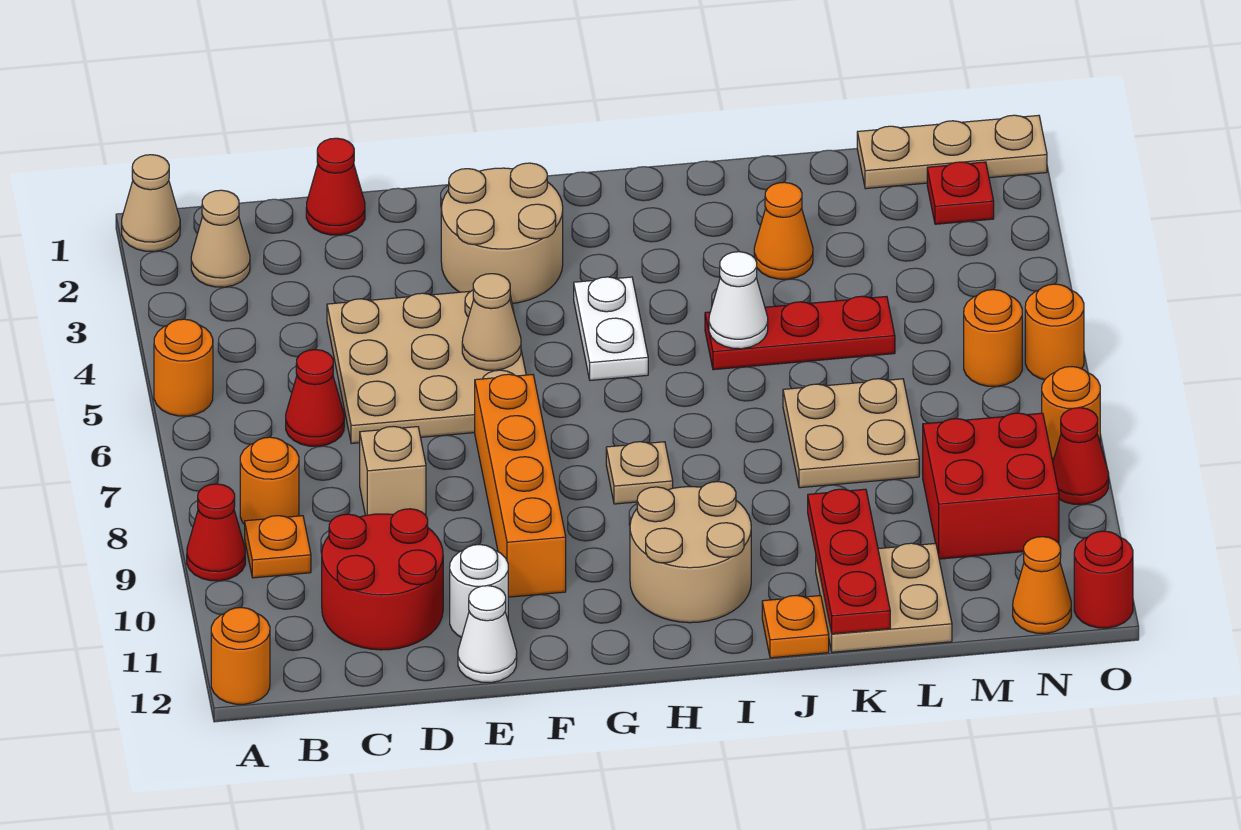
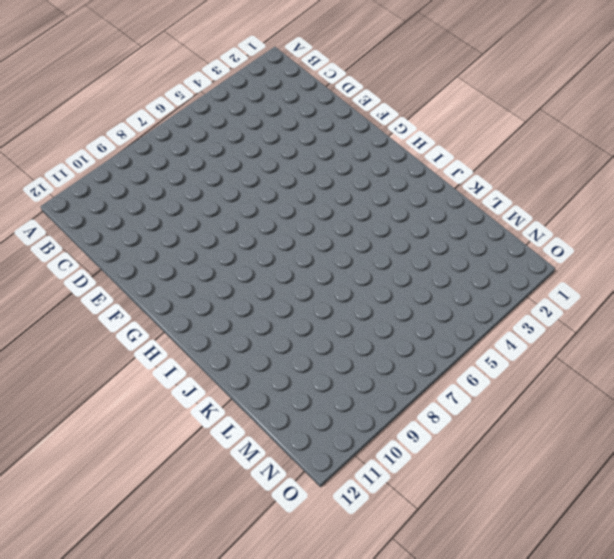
none -> tan 1x1 cone [122,155,180,251]
none -> orange 1x1 round brick [154,319,213,416]
none -> red 1x1 cone [187,484,245,581]
none -> orange 1x1 round brick [211,607,270,704]

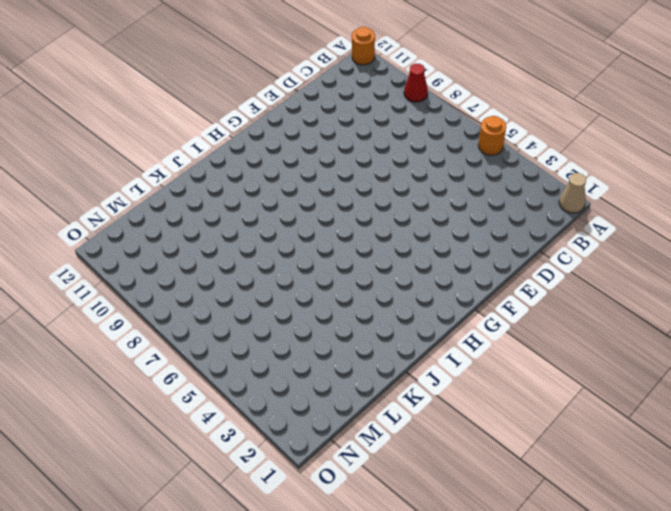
none -> tan 1x1 cone [191,190,250,287]
none -> orange 1x1 round brick [240,437,299,525]
none -> orange 1x1 plate [245,516,311,578]
none -> red 1x1 cone [286,350,344,446]

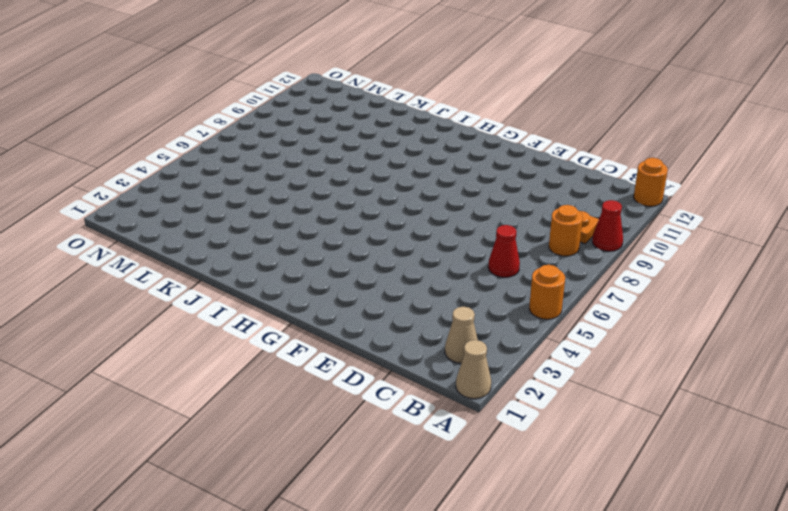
none -> red 2x2 round brick [322,509,443,650]
none -> red 1x1 cone [306,138,365,235]
none -> tan 3x3 plate [327,290,526,444]
none -> tan 1x1 brick [360,426,426,515]

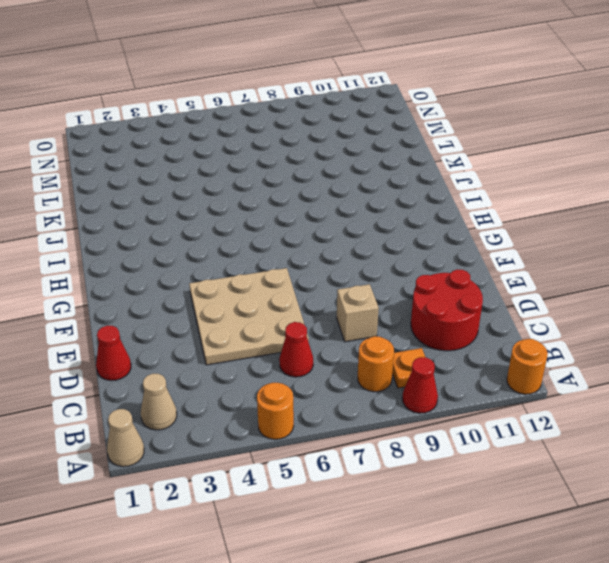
none -> white 1x1 round brick [450,545,508,637]
none -> white 1x1 cone [458,586,517,683]
none -> tan 2x2 round brick [441,163,563,303]
none -> orange 1x4 brick [475,374,566,597]

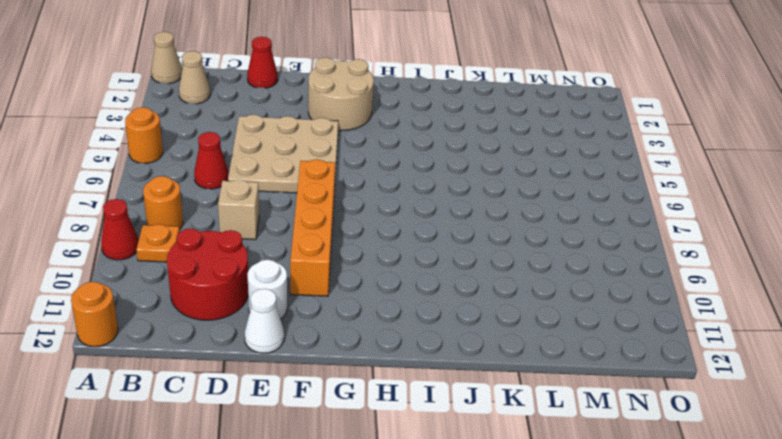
none -> white 1x2 plate [574,277,648,380]
none -> tan 1x1 plate [606,442,673,504]
none -> tan 2x2 round brick [630,482,751,623]
none -> red 1x3 plate [705,296,895,370]

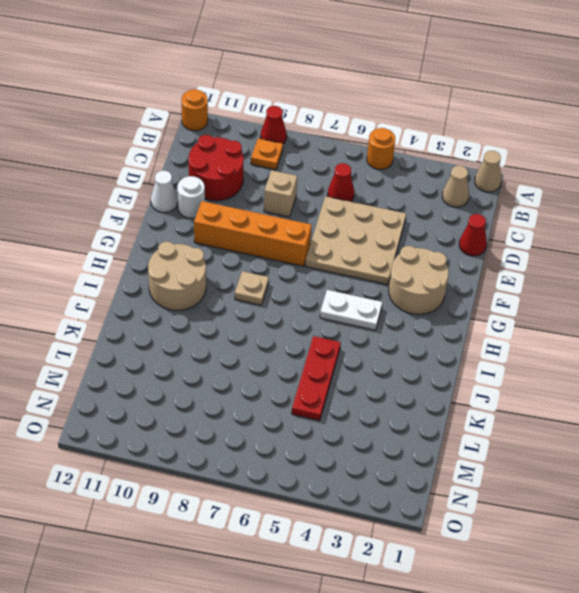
none -> orange 1x1 round brick [240,437,299,525]
none -> orange 1x1 plate [762,595,829,658]
none -> orange 1x1 cone [754,182,813,279]
none -> tan 2x2 plate [783,379,919,488]

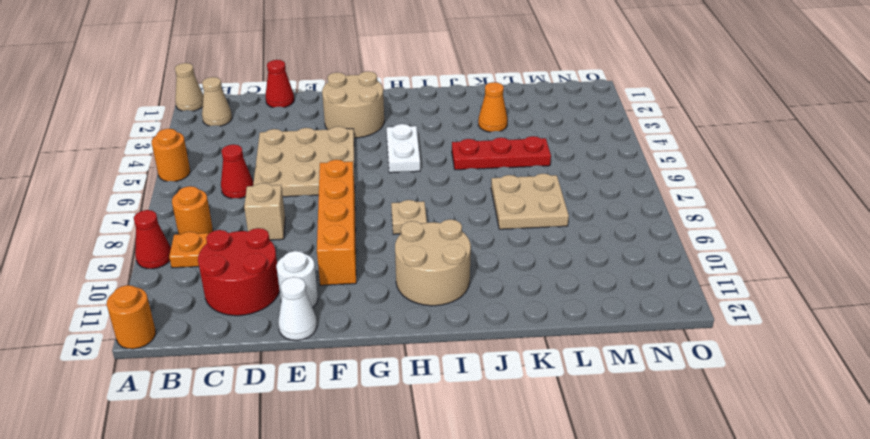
none -> orange 1x1 plate [762,595,829,658]
none -> tan 2x2 plate [816,543,952,652]
none -> tan 1x3 plate [857,115,1047,189]
none -> red 2x2 brick [923,413,1059,559]

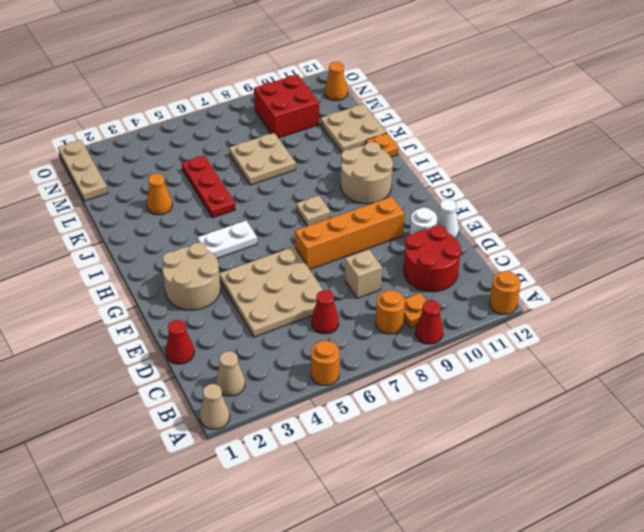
none -> red 1x1 plate [927,162,994,224]
none -> orange 1x1 round brick [964,290,1022,386]
none -> orange 1x1 round brick [1025,284,1084,380]
none -> orange 1x1 round brick [1042,367,1100,459]

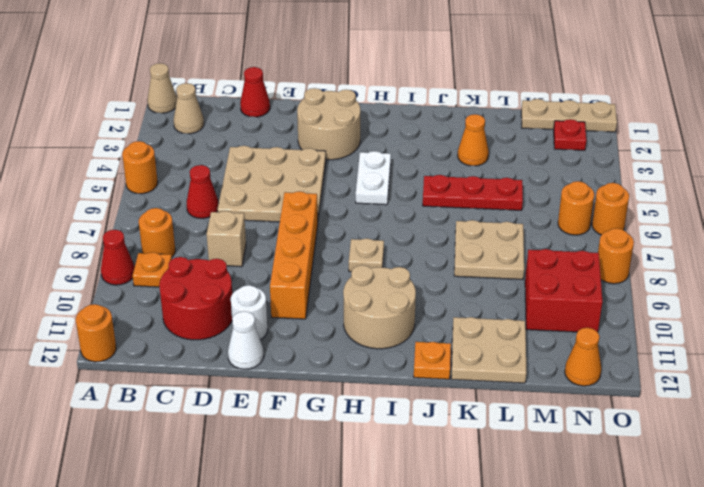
none -> red 1x1 cone [1053,408,1109,504]
none -> red 1x1 round brick [1074,531,1133,628]
none -> tan 1x1 cone [462,274,521,370]
none -> white 1x1 cone [709,252,768,349]

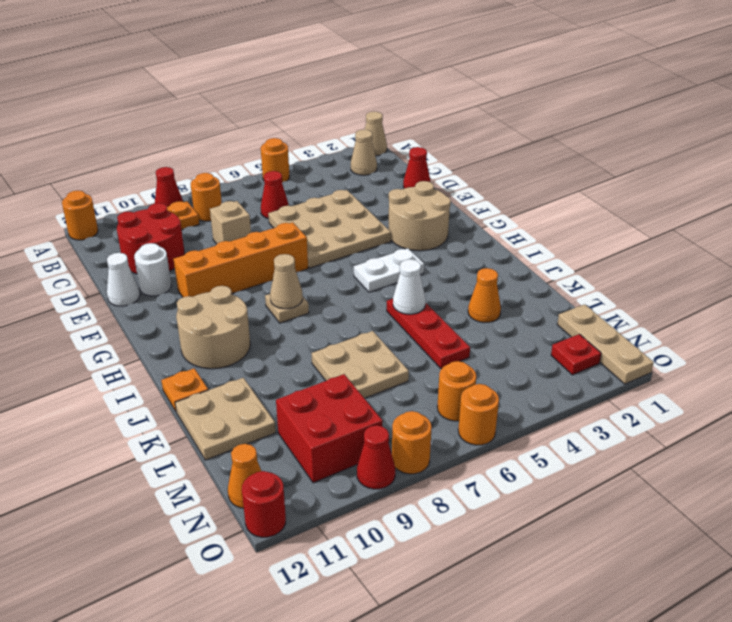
tan 1x1 cone [270,254,303,309] -> tan 1x1 cone moved to [462,274,521,370]
none -> red 1x3 plate [808,489,890,634]

